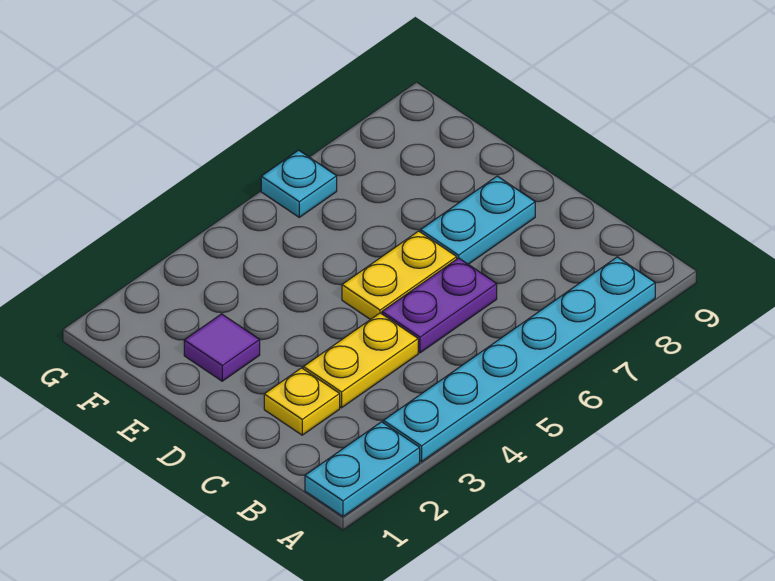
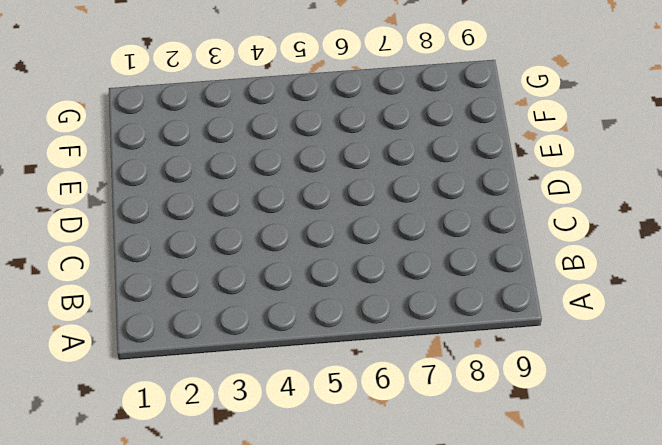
none -> cyan 1x2 plate [305,422,420,516]
none -> cyan 1x6 plate [383,257,655,462]

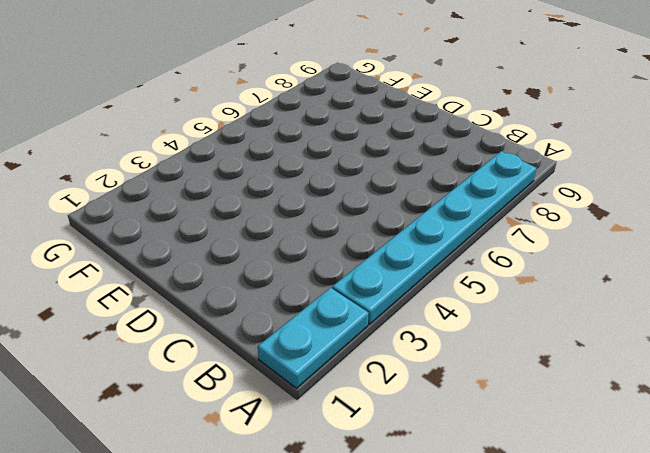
none -> yellow 1x1 plate [264,368,340,435]
none -> yellow 1x2 plate [303,313,418,408]

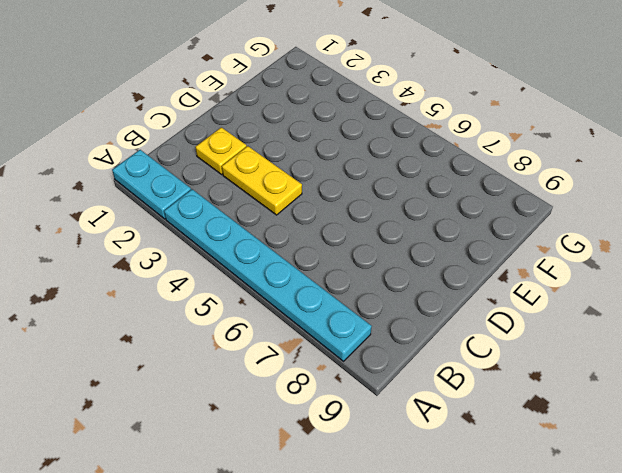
none -> purple 1x2 plate [382,258,497,353]
none -> yellow 1x2 plate [342,231,457,320]

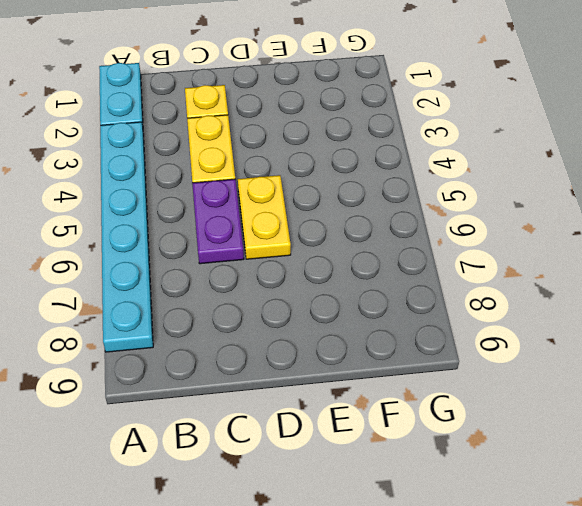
none -> cyan 1x2 plate [421,176,535,264]
none -> purple 1x1 tile [184,314,260,381]

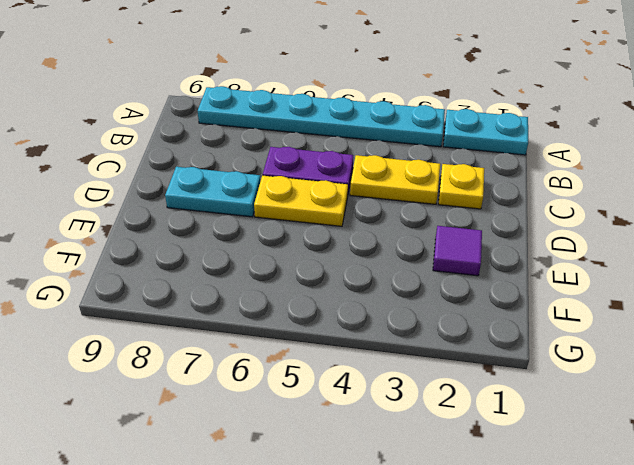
none -> cyan 1x1 plate [261,150,337,217]

